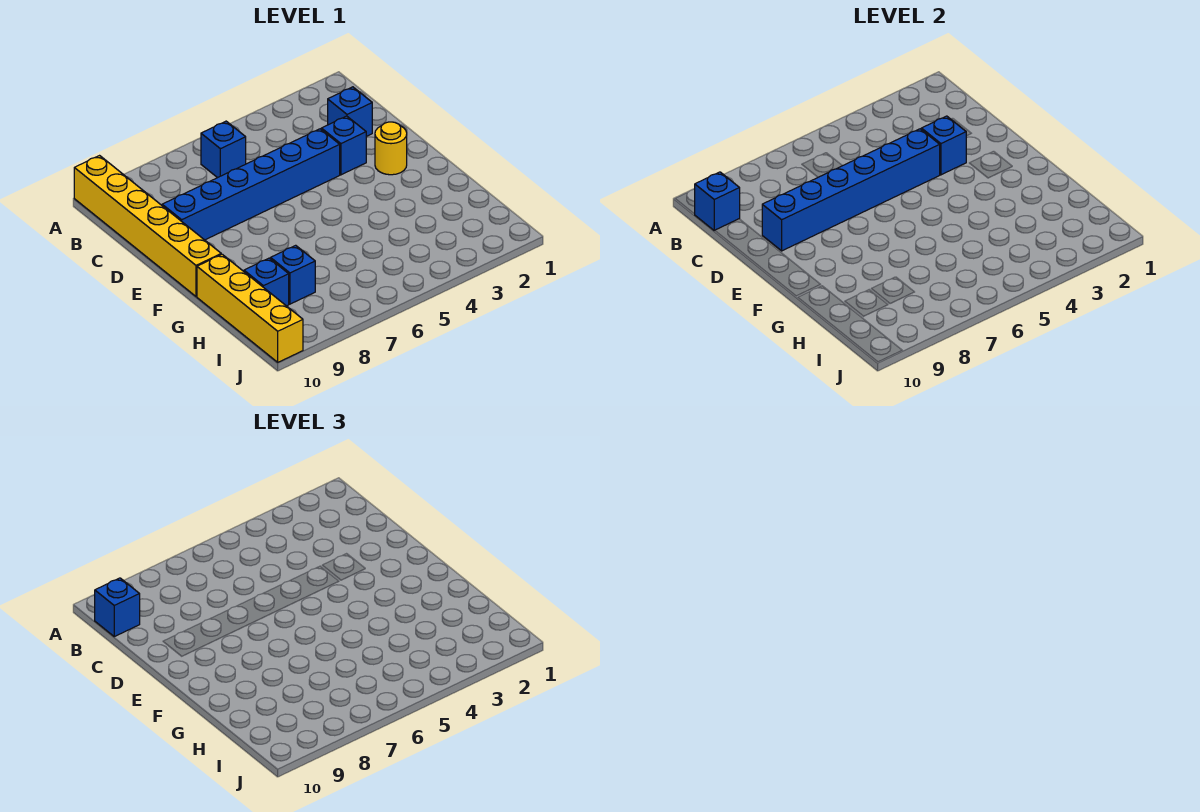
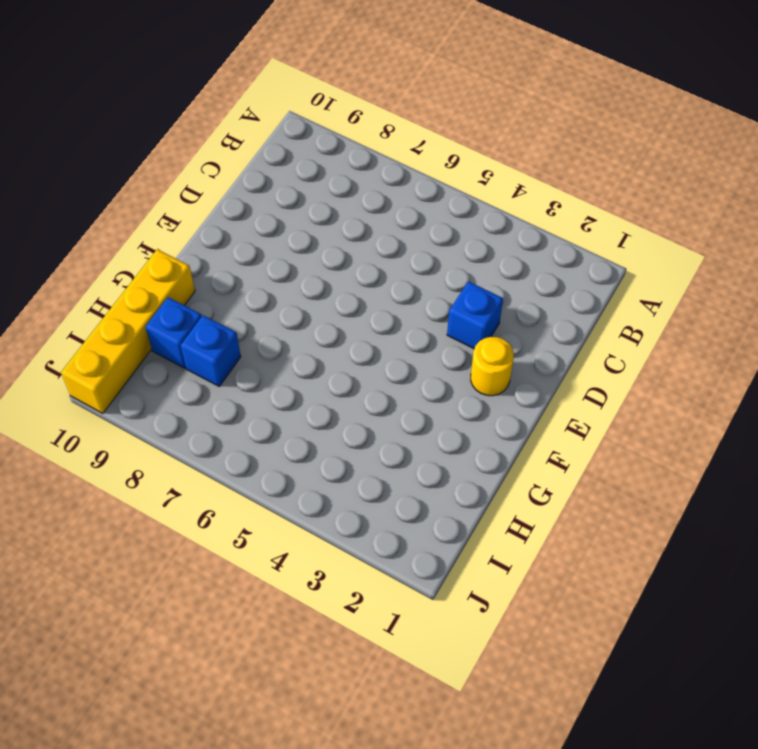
none -> yellow 1x6 brick [74,156,221,297]
none -> blue 1x1 brick [201,121,246,178]
none -> blue 1x1 brick [328,87,372,136]

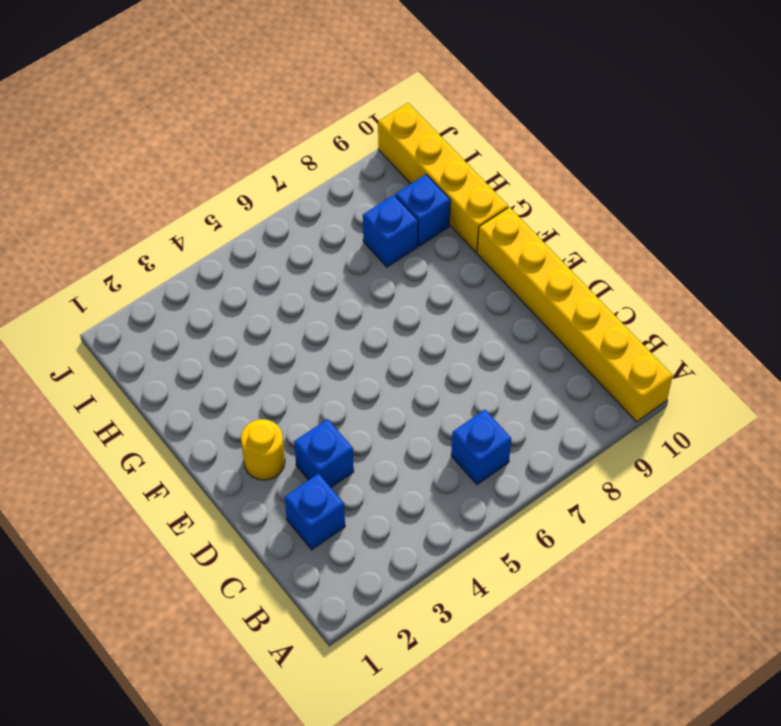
none -> blue 1x6 brick [162,129,340,240]
none -> blue 1x1 brick [695,172,740,231]
none -> blue 1x1 brick [921,116,966,175]

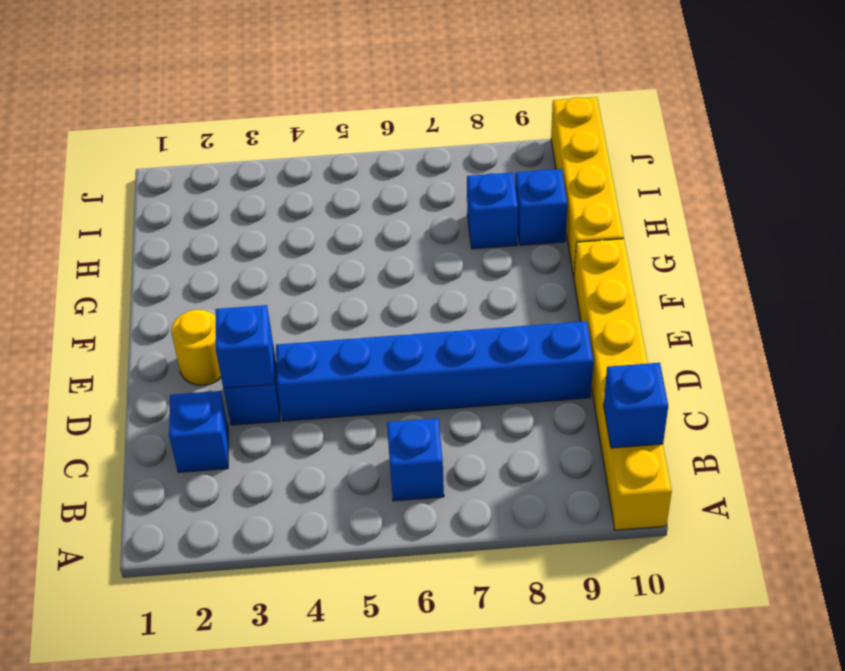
none -> blue 1x6 brick [762,129,940,251]
none -> blue 1x1 brick [95,578,140,637]

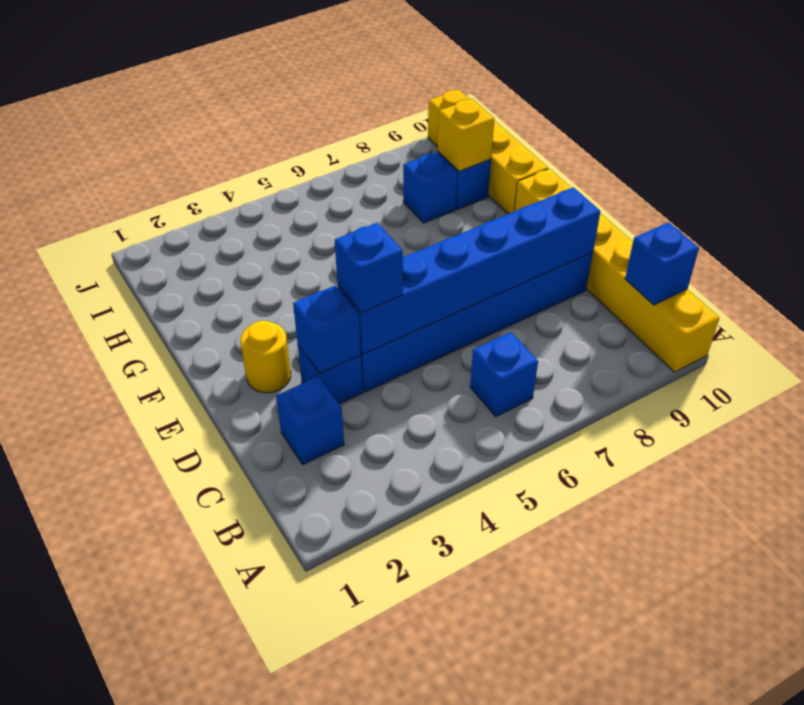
blue 1x1 brick [335,223,403,313] -> blue 1x1 brick moved to [95,578,140,637]
yellow 1x1 brick [438,99,494,171] -> none

